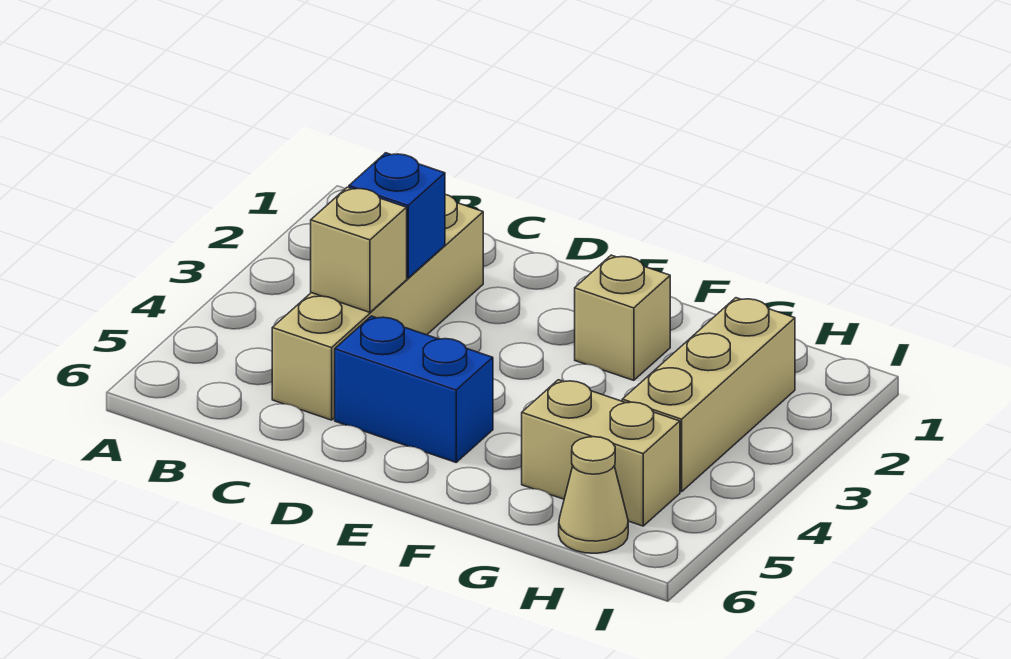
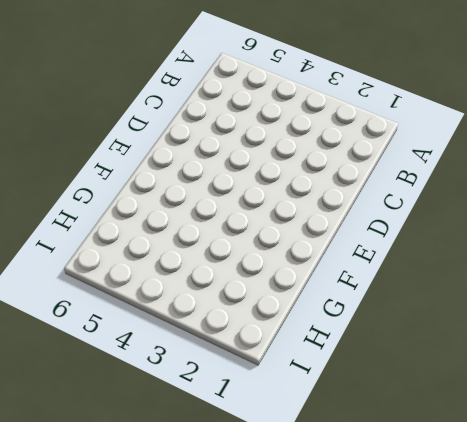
none -> tan 1x4 brick [272,194,483,420]
none -> blue 1x2 brick [335,316,493,462]

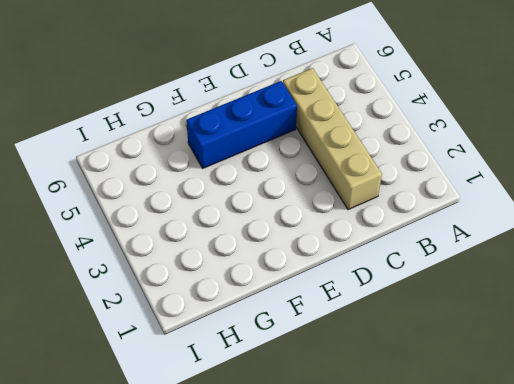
blue 1x3 brick [186,81,297,168] -> blue 1x2 brick [335,316,493,462]
none -> tan 1x1 brick [575,255,670,380]
none -> tan 1x2 brick [522,380,680,526]

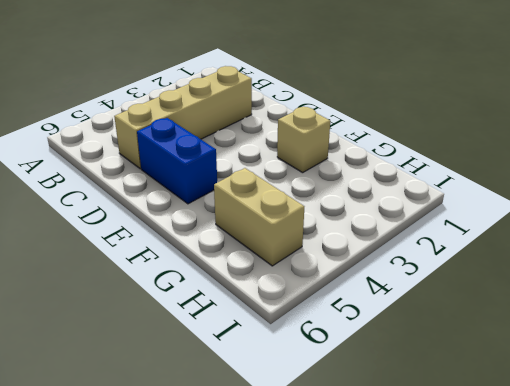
none -> tan 1x3 brick [622,298,795,492]
none -> tan 1x1 cone [559,437,628,553]

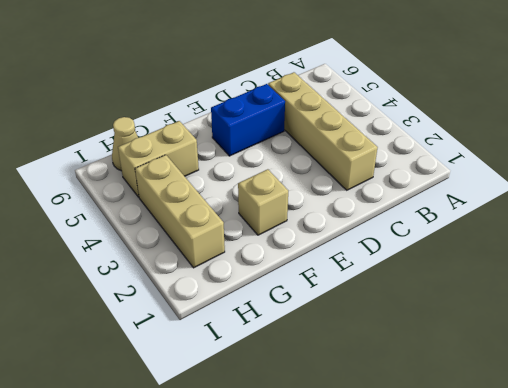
none -> blue 1x1 brick [349,153,445,278]
none -> tan 1x1 brick [311,187,407,312]

